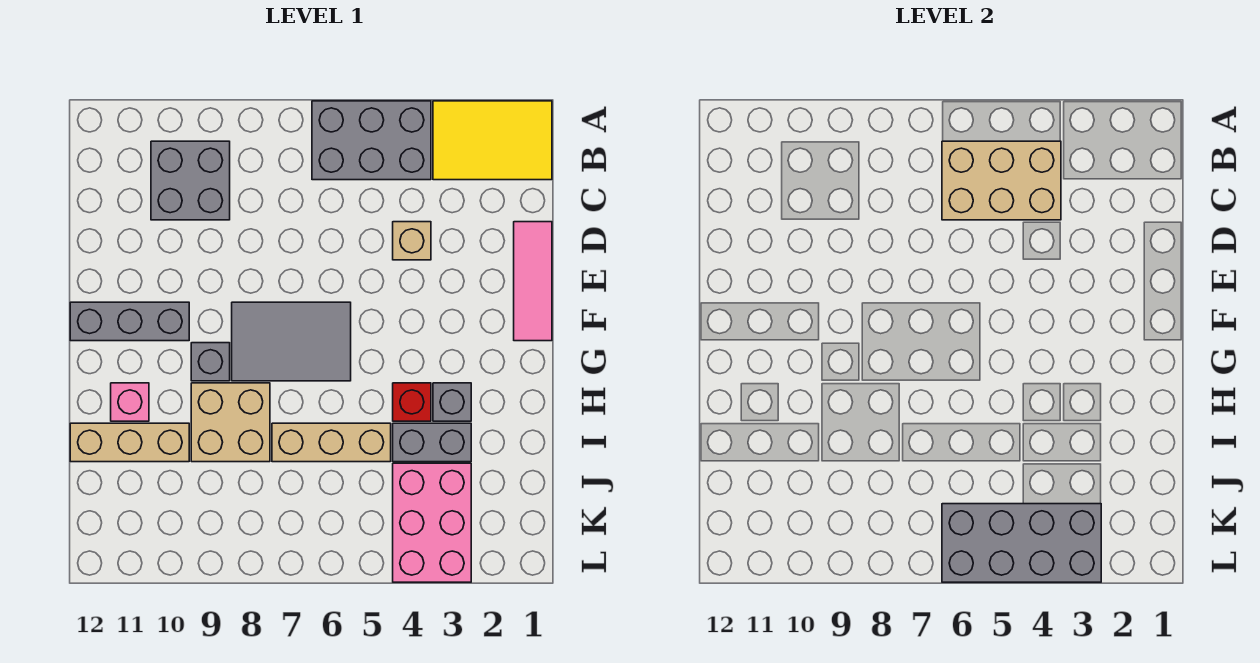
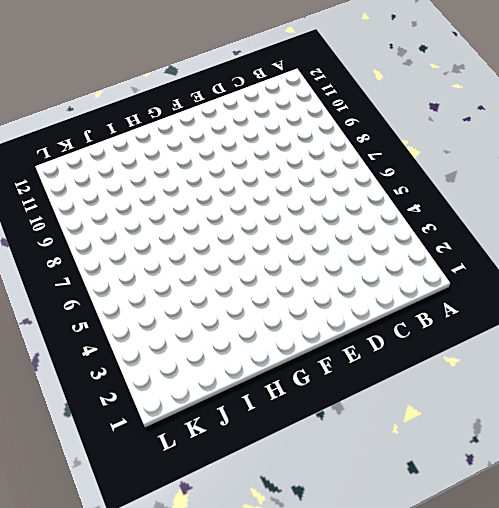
none -> yellow 2x3 tile [433,101,552,180]
none -> grey 2x3 brick [312,101,431,180]
none -> grey 2x2 brick [151,141,230,220]

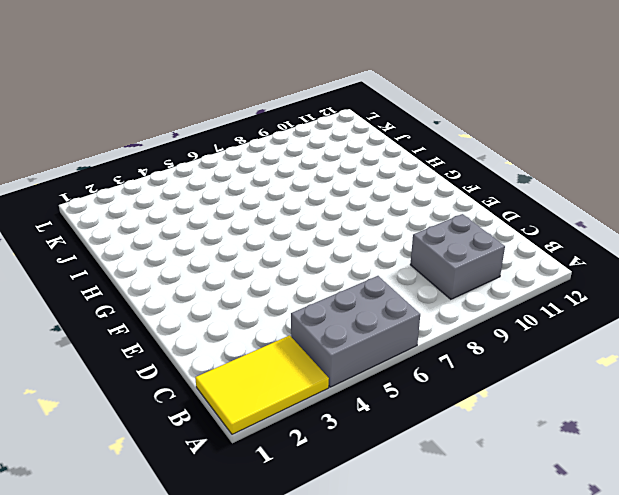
none -> pink 1x3 tile [514,222,552,341]
none -> tan 1x1 brick [393,222,431,260]
none -> grey 2x3 tile [232,302,351,381]

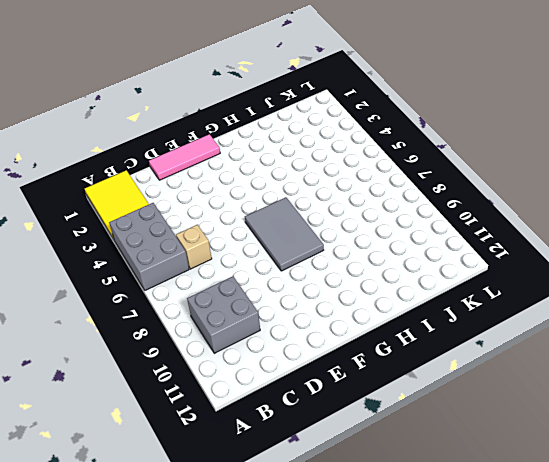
tan 1x1 brick [176,225,212,269] -> tan 1x1 brick moved to [393,222,431,260]
none -> grey 1x3 brick [70,302,189,341]
none -> grey 1x1 brick [191,343,230,381]
none -> grey 1x1 brick [433,383,471,421]

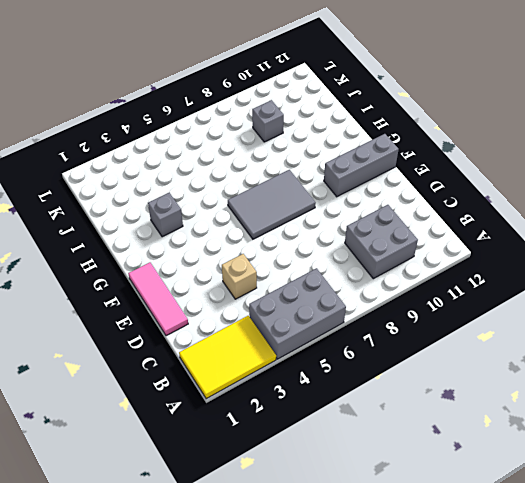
grey 1x1 brick [252,100,284,142] -> grey 1x1 brick moved to [191,343,230,381]
none -> red 1x1 brick [393,383,431,421]
none -> tan 2x2 brick [191,383,270,462]
none -> pink 1x1 brick [111,383,149,421]

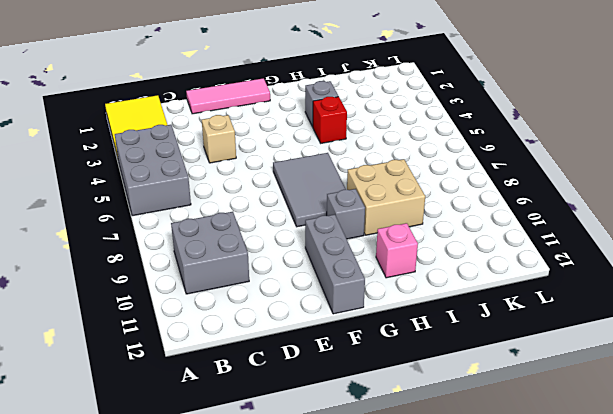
none -> grey 1x2 brick [393,423,471,462]
none -> tan 1x3 brick [272,423,391,462]
none -> tan 1x3 brick [70,423,189,462]

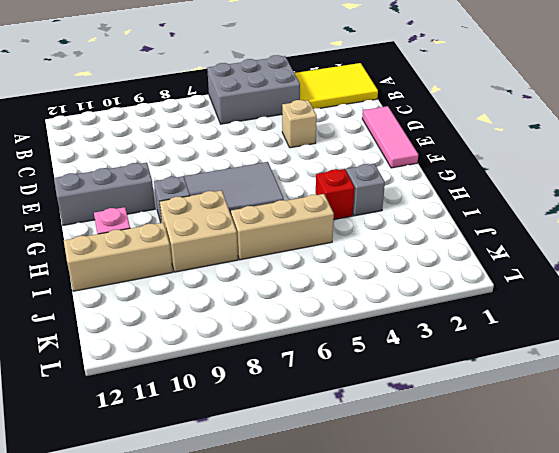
none -> grey 2x2 brick [151,141,230,220]
none -> grey 1x2 brick [393,423,471,462]
none -> pink 2x3 brick [393,463,471,582]

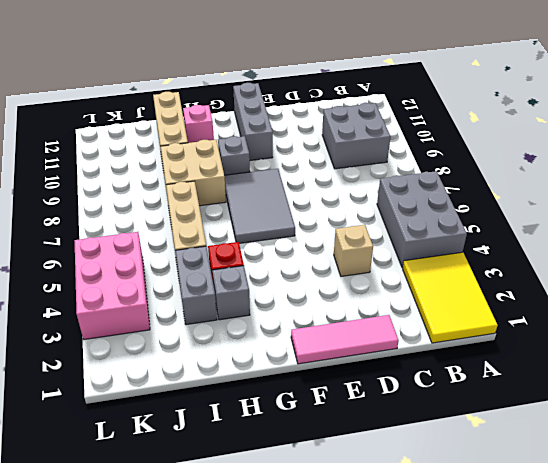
pink 2x3 brick [75,232,150,340] -> pink 2x3 brick turned to [393,463,471,582]
none -> tan 2x3 brick [942,141,1061,220]
none -> grey 2x4 brick [942,504,1101,582]

